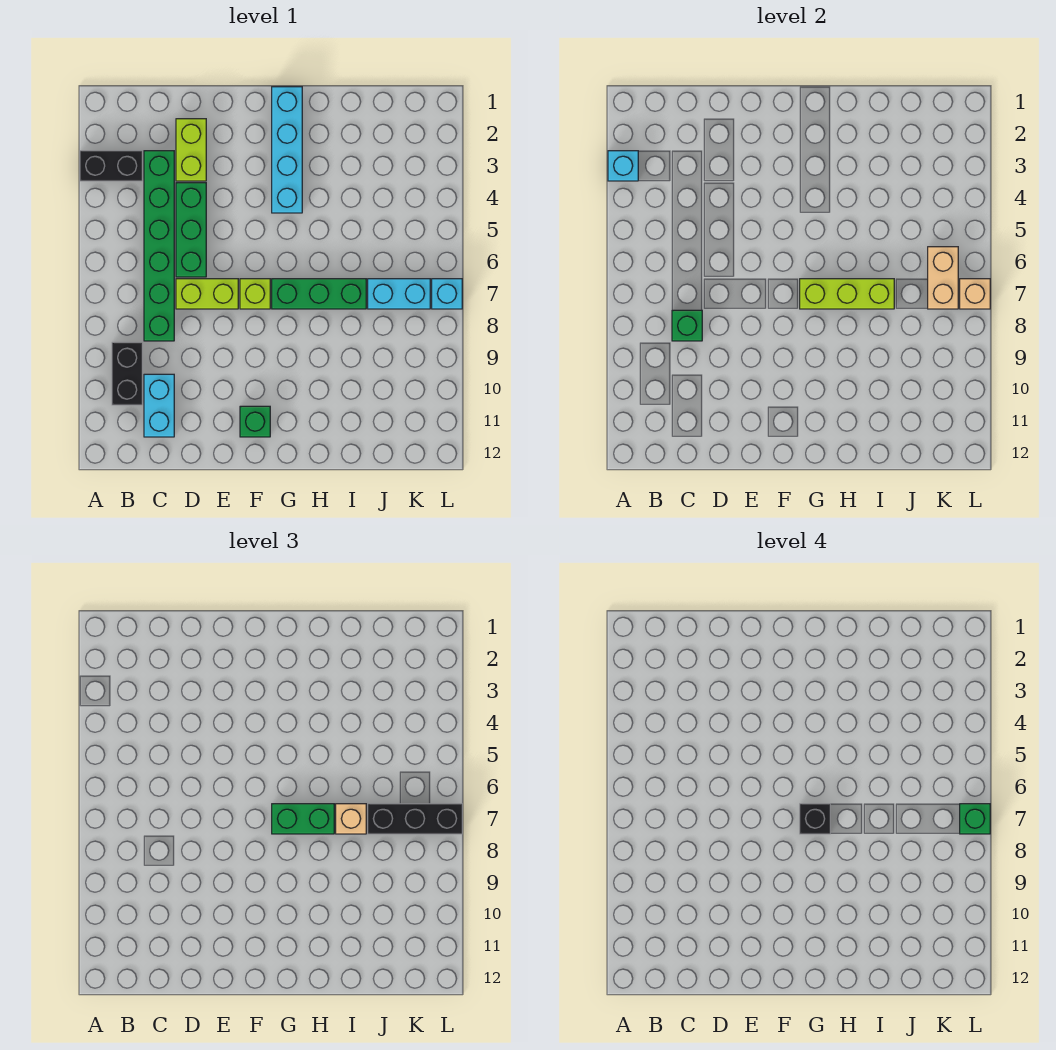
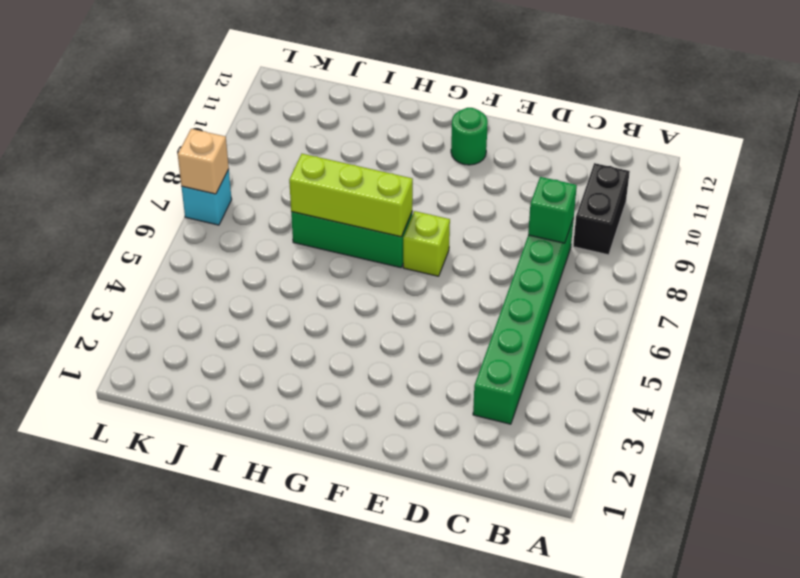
green 1x1 round brick [451,108,488,165] -> green 1x1 brick [240,406,270,437]
none -> black 1x2 brick [80,151,142,181]
none -> cyan 1x2 brick [144,374,174,437]
none -> lime 1x2 brick [176,119,206,181]

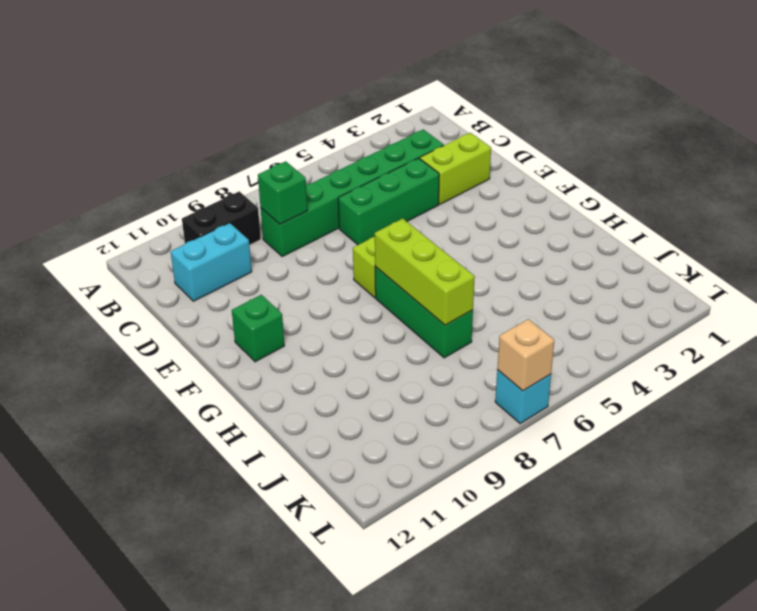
none -> black 1x2 brick [80,151,142,181]
none -> lime 1x2 brick [176,279,238,309]
none -> cyan 1x4 brick [272,87,302,213]

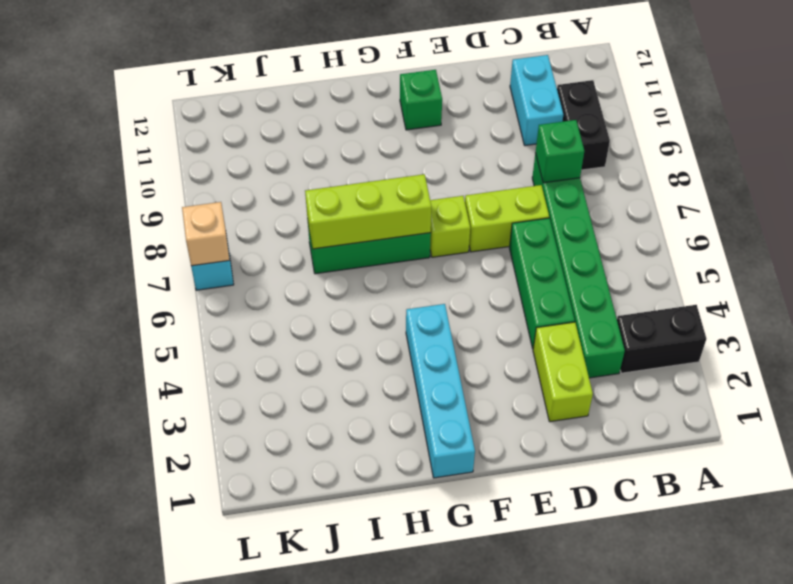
none -> cyan 1x2 brick [368,279,430,309]
none -> cyan 1x1 brick [608,151,638,181]
none -> tan 1x2 brick [928,247,958,309]

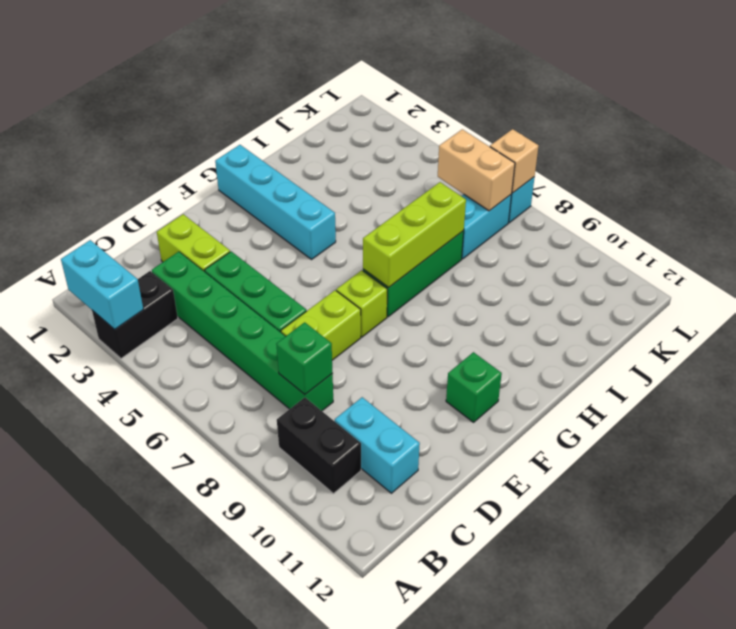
cyan 1x2 brick [61,240,144,329] -> cyan 1x1 brick [608,151,638,181]
none -> green 1x2 brick [272,804,334,834]
none -> tan 1x1 brick [336,804,366,834]
none -> black 1x3 brick [368,804,462,834]

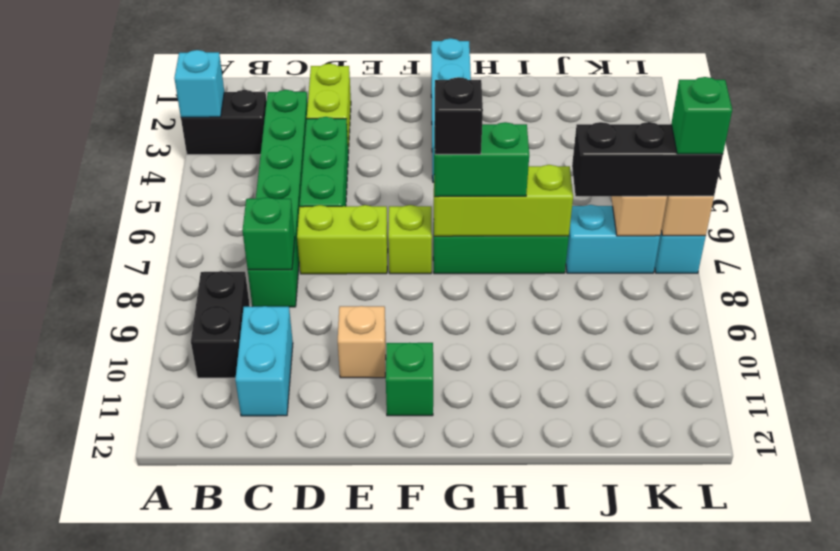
tan 1x1 brick [338,306,386,378] -> tan 1x1 brick moved to [336,804,366,834]

